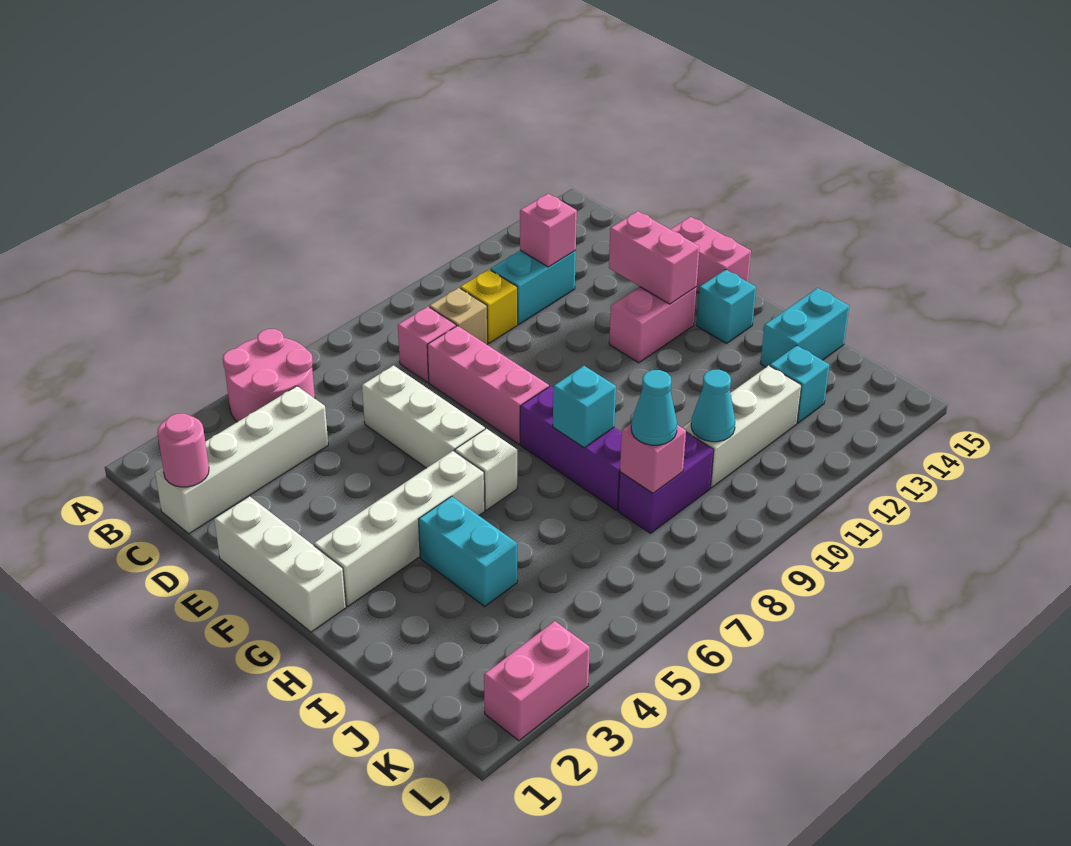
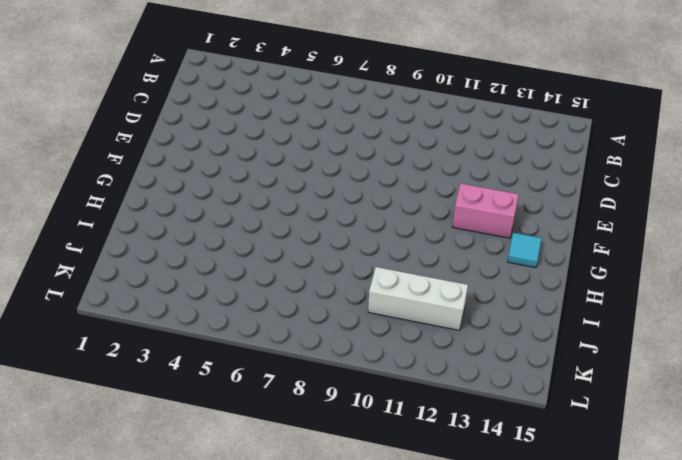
cyan 1x1 tile [507,233,542,268] -> cyan 1x1 brick [696,270,756,343]
none -> pink 2x2 round brick [223,329,315,422]
none -> white 1x4 brick [155,386,328,534]
none -> pink 1x1 brick [398,307,456,382]

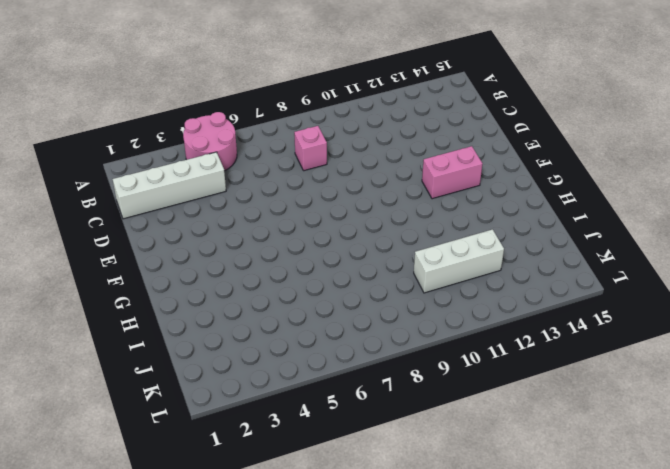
none -> tan 1x1 brick [429,288,487,344]
none -> yellow 1x1 brick [460,270,517,343]
none -> cyan 1x2 brick [491,250,576,324]

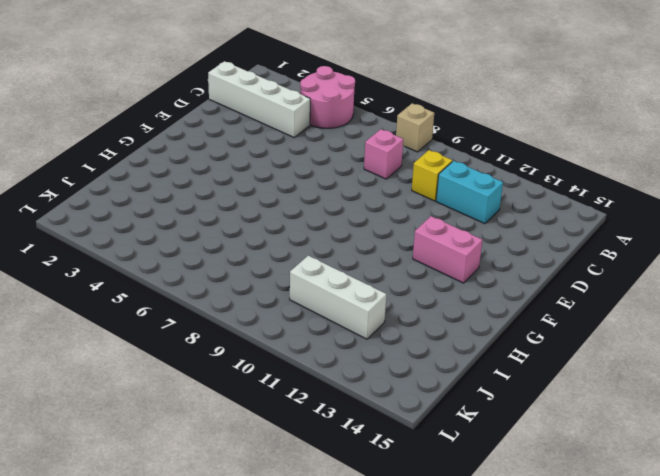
tan 1x1 brick [396,103,434,152] -> tan 1x1 brick moved to [429,288,487,344]
none -> white 1x3 brick [362,366,485,468]
none -> pink 1x3 brick [427,326,549,444]
none -> white 1x3 brick [214,496,346,632]

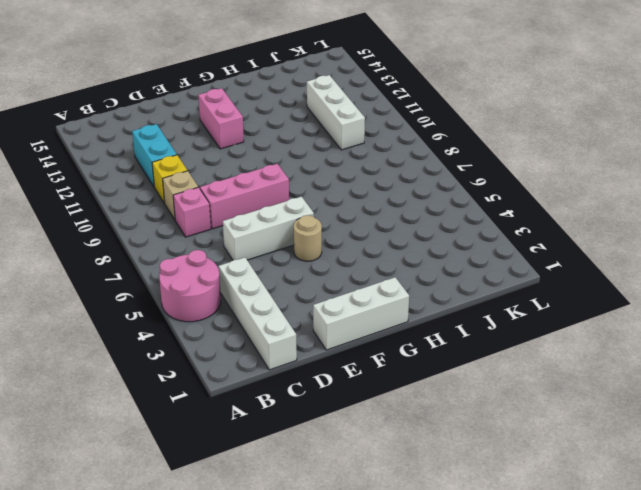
tan 1x1 round brick [294,215,322,261] -> none
none -> pink 1x2 brick [670,217,751,293]
none -> white 1x4 brick [314,451,485,606]
none -> white 1x1 brick [455,429,517,510]

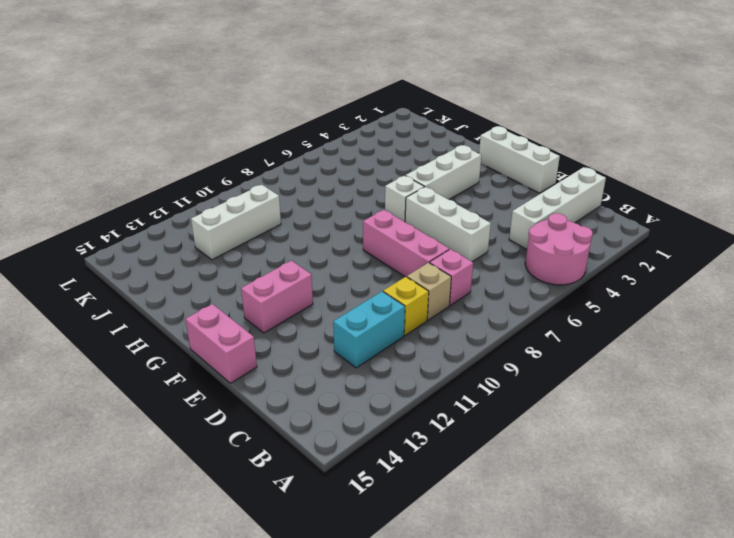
white 1x3 brick [406,145,481,200] -> white 1x4 brick [314,451,485,606]
none -> purple 1x3 brick [520,386,622,510]
none -> cyan 1x1 brick [696,270,756,343]
none -> cyan 1x2 brick [419,496,517,606]

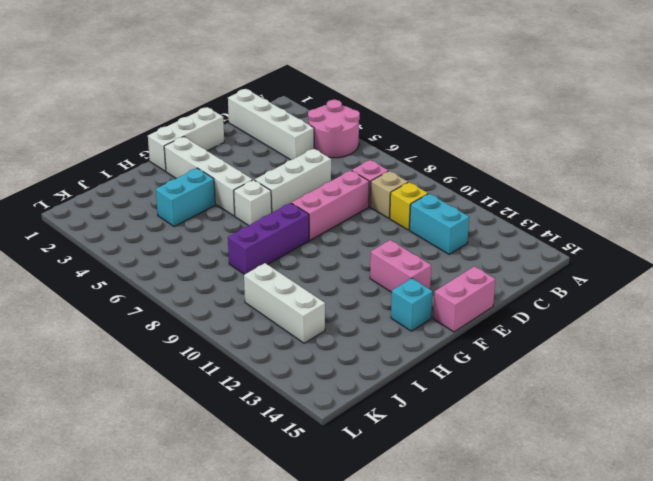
none -> cyan 1x2 brick [760,288,849,367]
none -> purple 1x2 brick [618,432,714,533]
none -> cyan 1x1 brick [770,346,829,423]

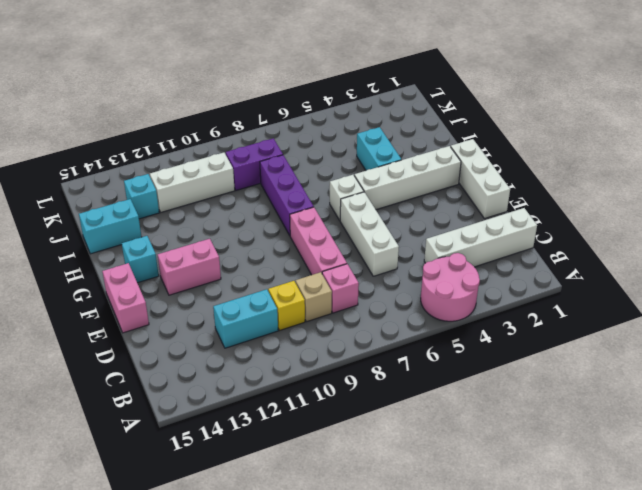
none -> pink 1x2 brick [484,621,590,741]
none -> pink 1x1 round brick [157,414,209,487]
none -> pink 1x1 brick [520,194,577,267]

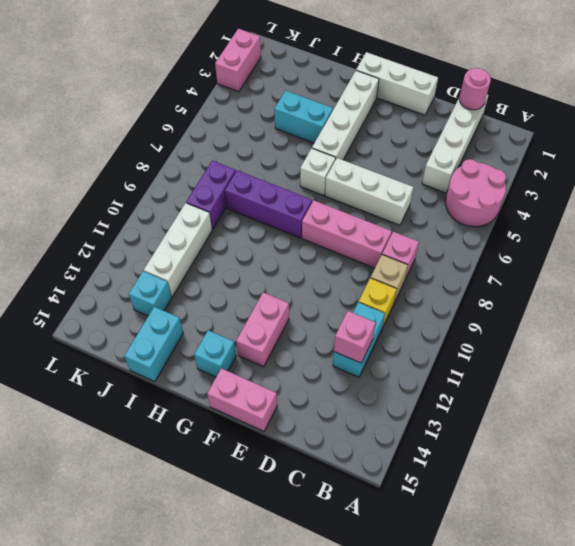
none -> pink 1x2 brick [609,211,699,304]
none -> cyan 1x1 brick [553,366,616,448]
none -> pink 1x1 brick [620,424,686,493]

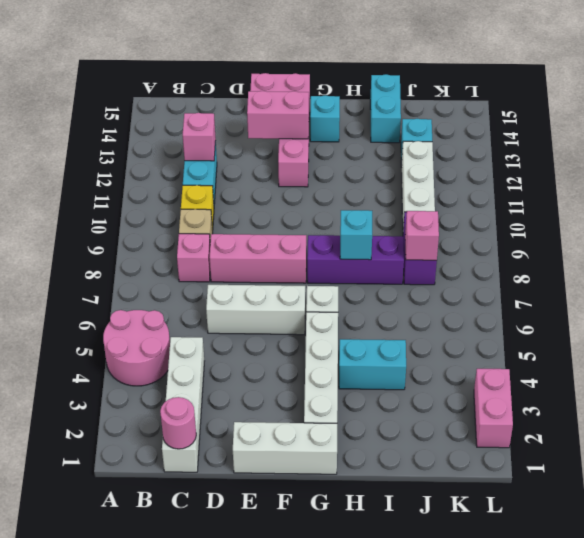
none -> cyan 1x1 cone [691,370,735,442]
none -> cyan 1x1 cone [631,370,677,445]

